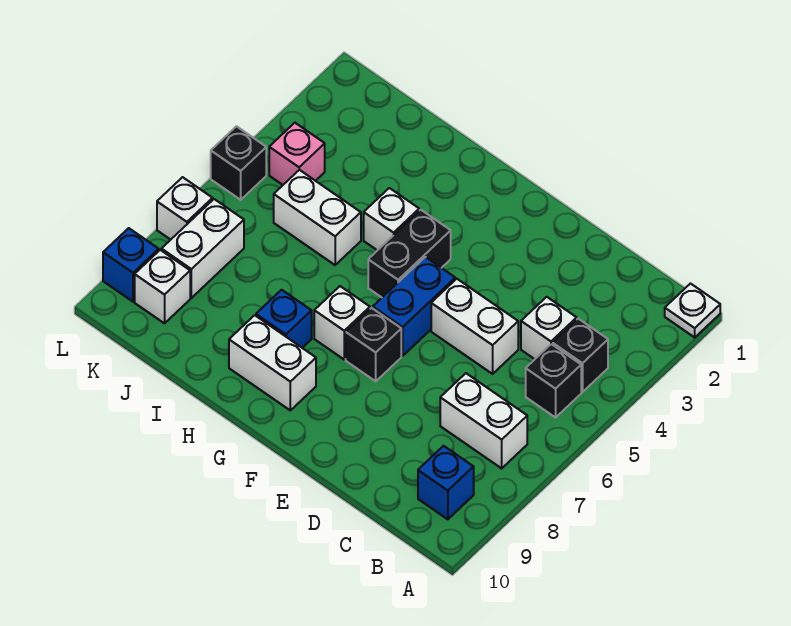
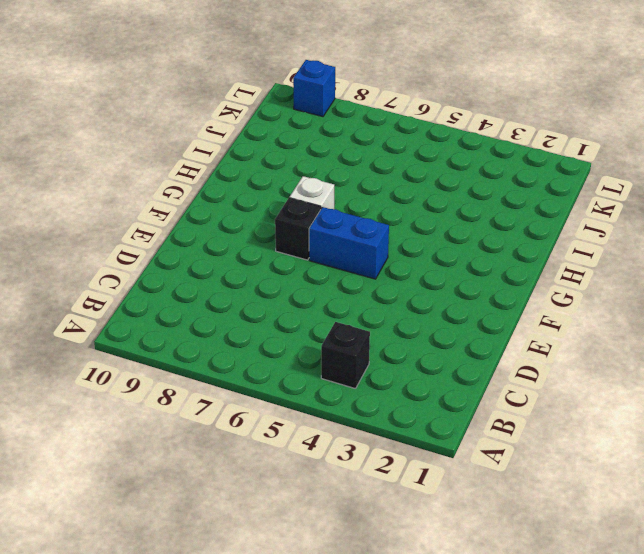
none -> white 1x1 plate [665,284,720,337]
none -> black 1x1 brick [526,344,581,418]
none -> white 1x2 brick [440,373,527,468]

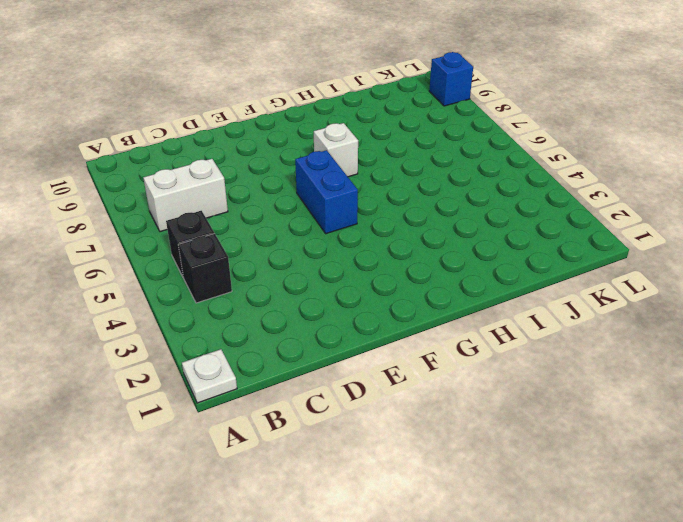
none -> blue 1x1 brick [418,446,474,519]
none -> white 1x1 brick [521,297,577,359]
none -> white 1x2 brick [431,279,518,374]

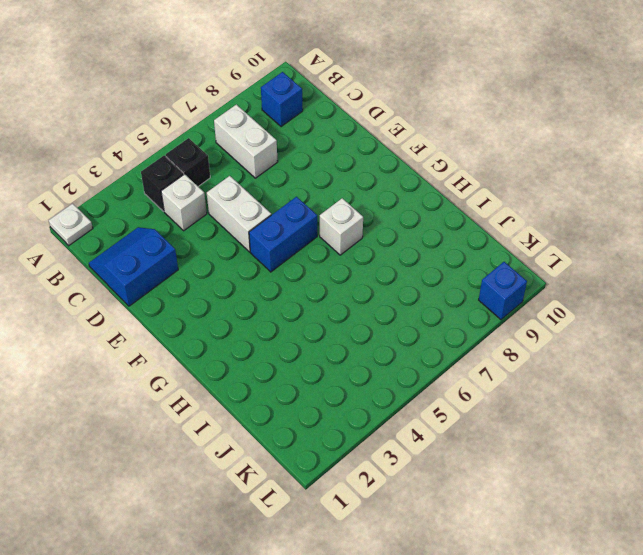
blue 2x2 slope [89,227,178,306] -> none
none -> black 1x1 brick [346,308,401,381]
none -> black 1x2 brick [368,210,451,297]
none -> white 1x2 brick [229,315,316,410]

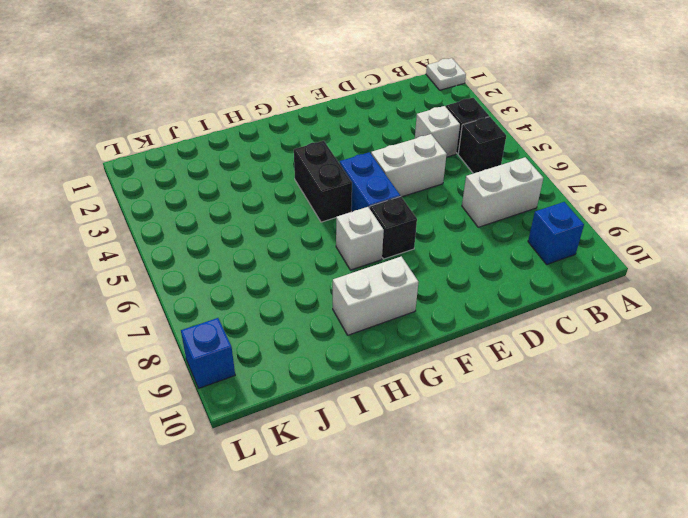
none -> white 1x1 brick [364,188,419,250]
none -> blue 1x1 brick [256,290,312,348]
none -> white 1x2 brick [274,170,361,265]

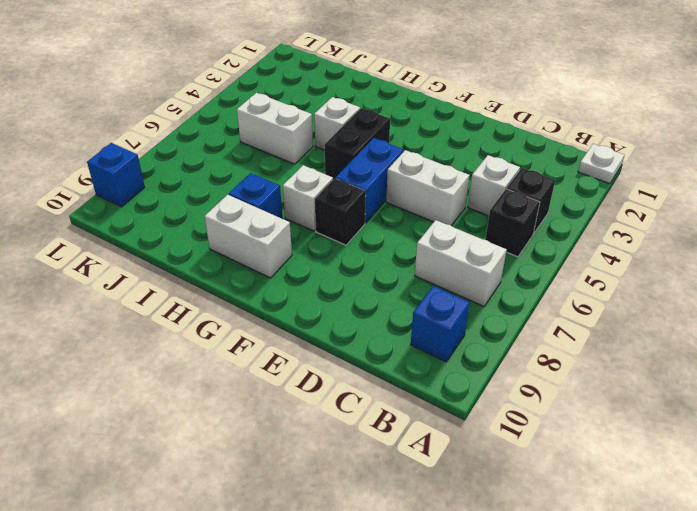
none -> pink 1x1 brick [269,123,325,185]
none -> white 1x2 brick [161,199,244,298]
none -> white 1x1 brick [135,250,190,323]

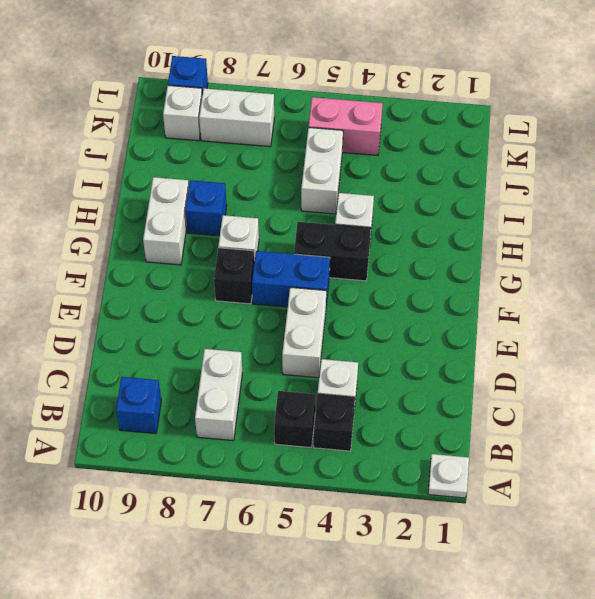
pink 1x2 brick [309,97,383,156] -> pink 1x1 brick [269,123,325,185]
none -> black 1x1 brick [211,126,266,200]
none -> white 1x1 brick [157,177,213,240]

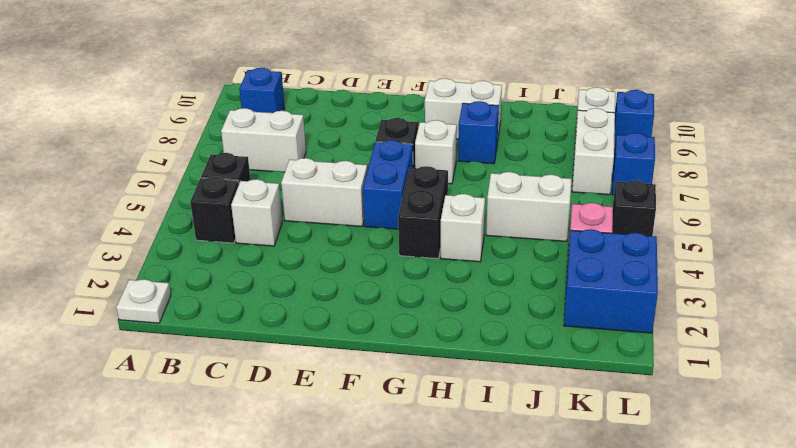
blue 2x2 brick [564,229,658,333] -> none
blue 1x1 brick [612,133,655,195] -> white 1x1 brick [157,177,213,240]

